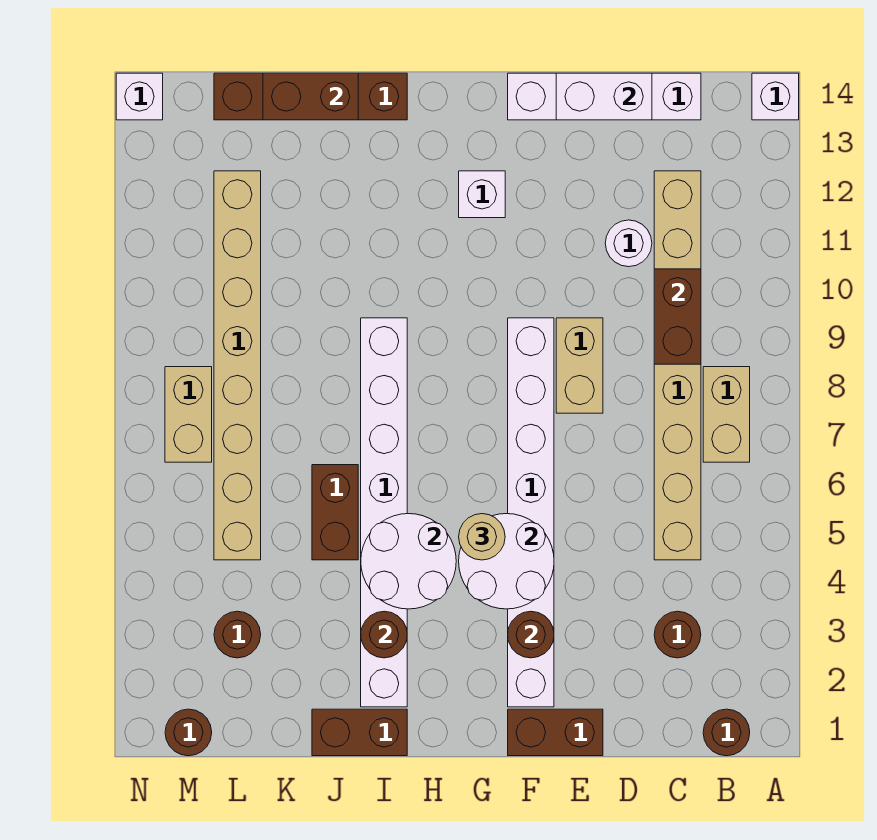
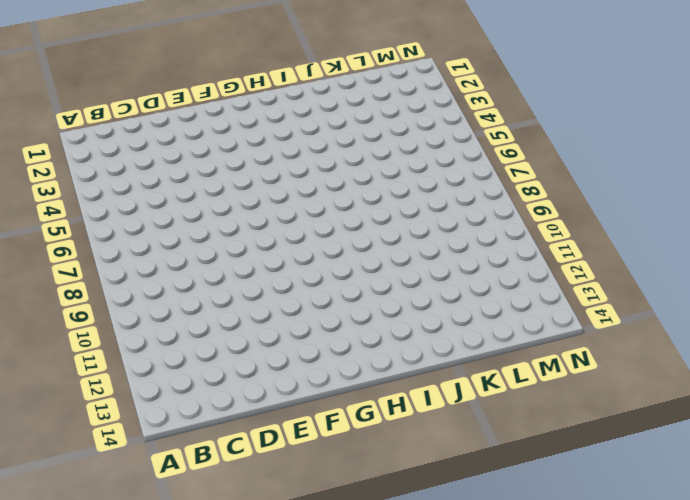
none -> white 1x1 brick [752,73,799,120]
none -> brown 1x1 round brick [703,709,750,756]
none -> tan 1x2 brick [703,367,750,462]

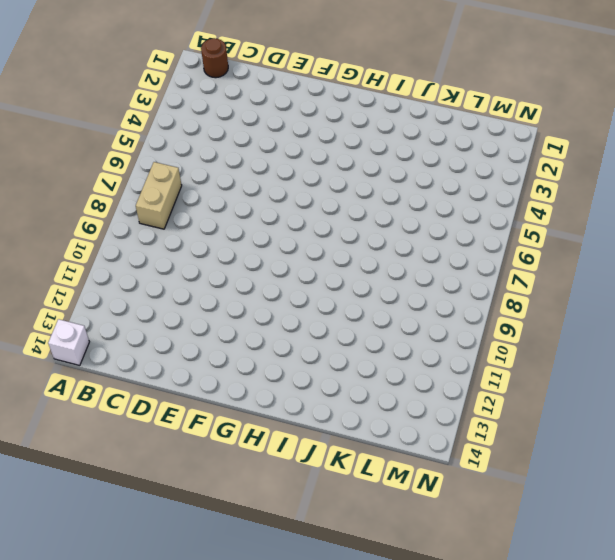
none -> brown 1x1 round brick [654,611,701,658]
none -> tan 1x8 brick [654,171,701,560]
none -> white 1x4 brick [508,73,701,120]

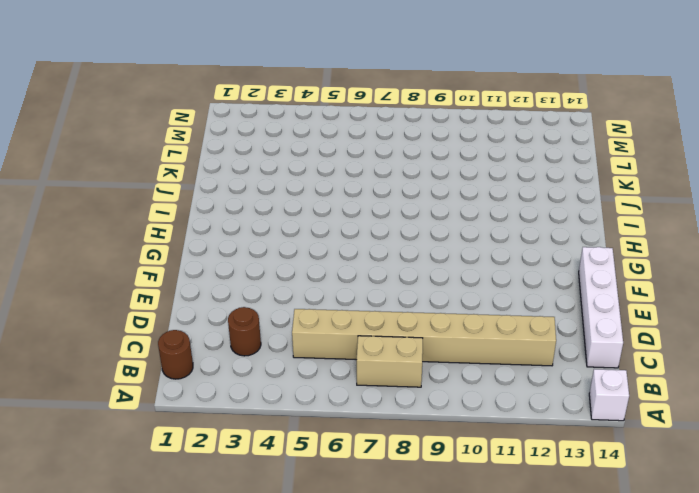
none -> white 1x1 round brick [605,220,652,267]
none -> brown 1x2 brick [508,709,603,756]
none -> tan 1x2 brick [556,318,603,413]

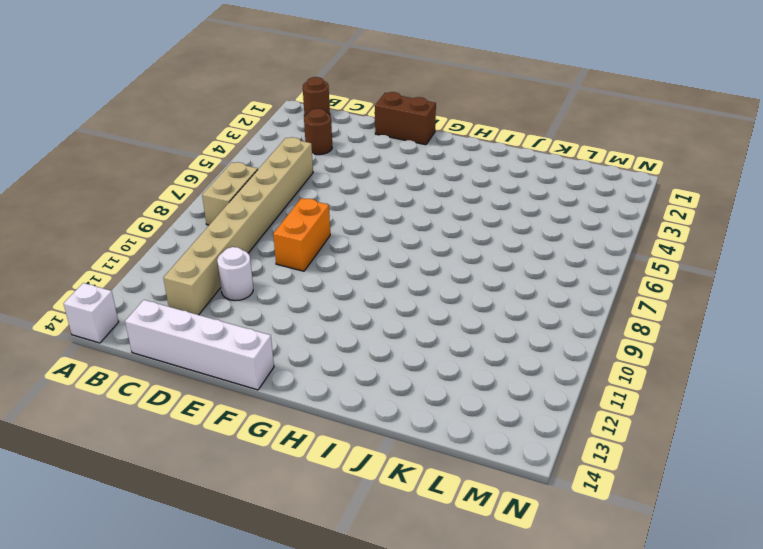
orange 1x2 brick [273,198,330,271] -> tan 1x2 brick [556,318,603,413]
none -> white 1x8 brick [508,318,554,707]
none -> white 1x1 brick [459,171,505,218]
none -> brown 1x2 brick [312,709,407,756]

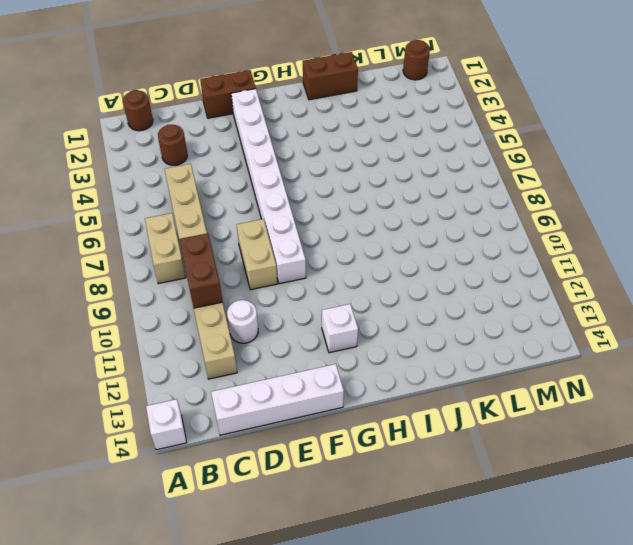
none -> white 1x8 brick [361,318,407,707]
none -> brown 1x4 brick [214,73,407,120]
none -> brown 1x2 brick [312,465,358,560]

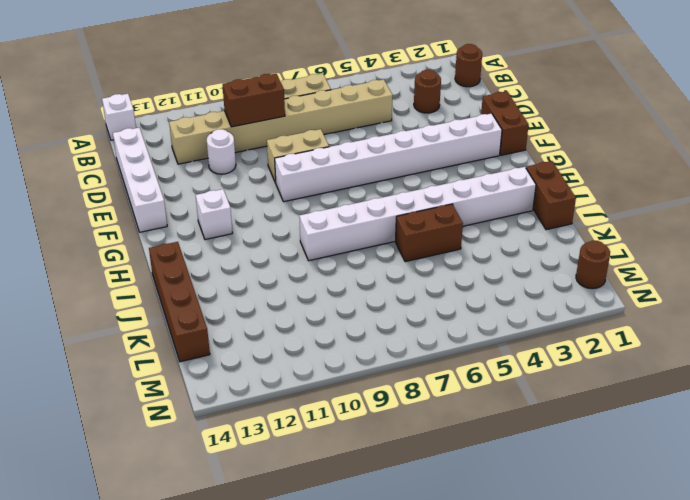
none -> brown 1x1 round brick [214,611,261,658]
none -> tan 1x8 brick [214,171,261,560]
none -> tan 1x2 brick [165,367,212,462]

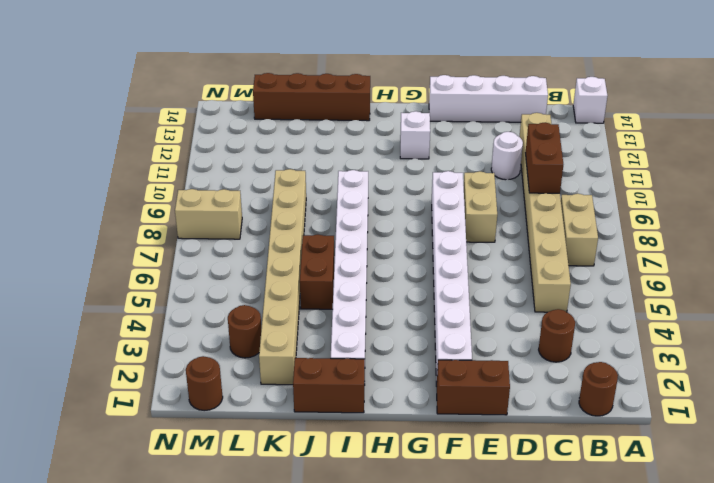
tan 1x8 brick [259,169,306,385] -> tan 1x8 brick moved to [214,171,261,560]
tan 1x2 brick [175,189,242,239] -> tan 1x2 brick turned to [165,367,212,462]
none -> white 1x1 brick [116,73,163,120]
none -> white 1x2 brick [556,73,652,120]
none -> brown 1x1 round brick [508,611,554,658]

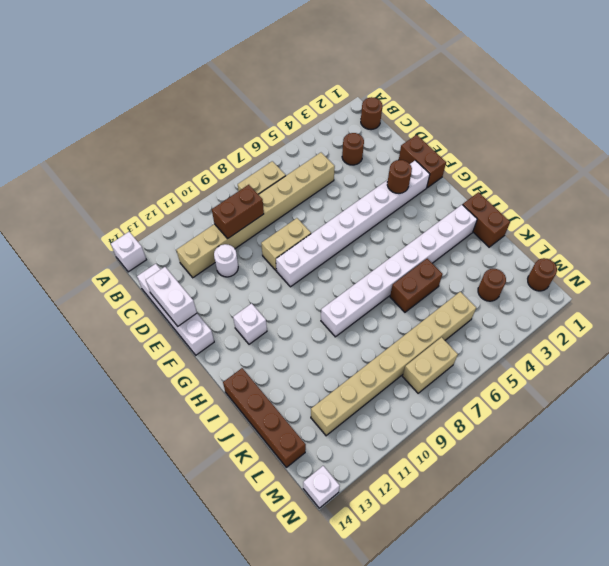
none -> white 2x2 round brick [459,514,554,609]
none -> white 2x2 round brick [361,514,456,609]
none -> brown 1x1 round brick [361,611,407,658]

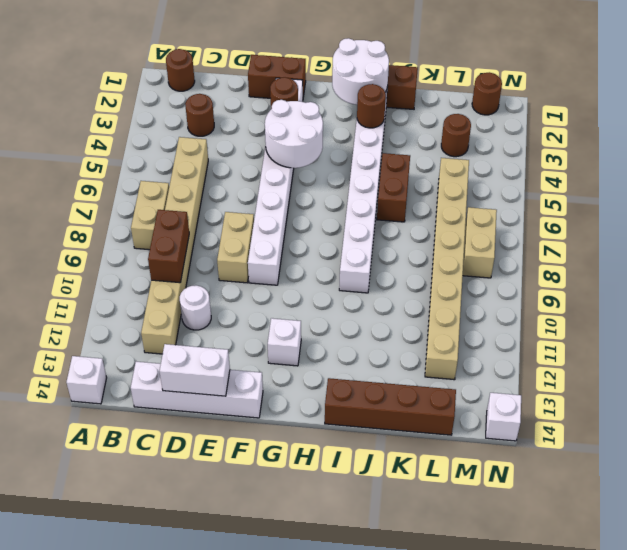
white 2x2 round brick [332,38,389,105] -> white 2x2 round brick moved to [361,514,456,609]
none -> brown 1x2 brick [263,73,358,120]
none -> tan 1x1 round brick [459,514,505,560]

